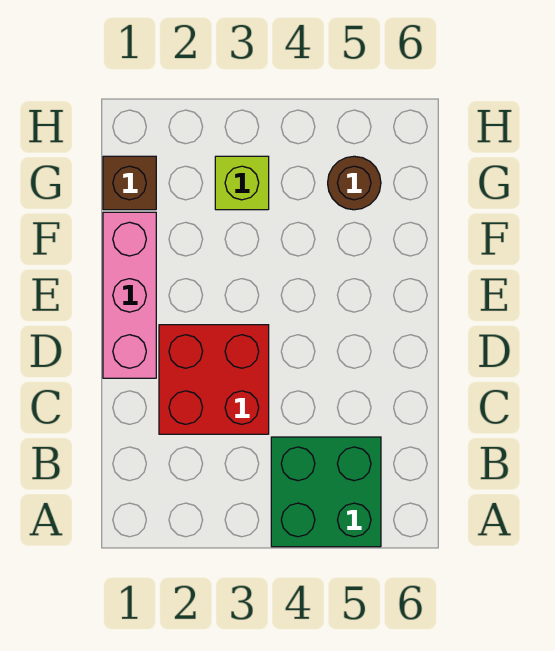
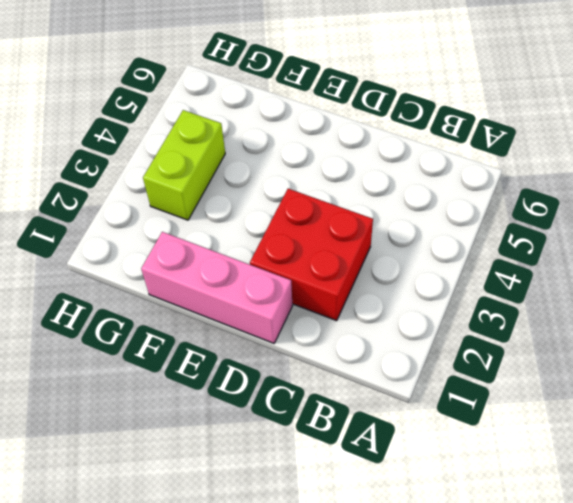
lime 1x2 brick [143,110,225,220] -> lime 1x1 brick [215,156,269,210]
none -> green 2x2 brick [271,437,381,547]
none -> brown 1x1 brick [103,156,156,210]

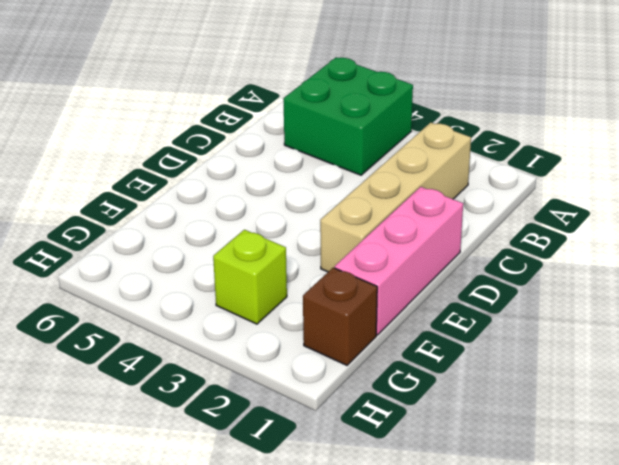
tan 1x4 brick [320,122,471,272] -> red 2x2 brick [159,325,269,434]
none -> brown 1x1 round brick [328,156,381,210]

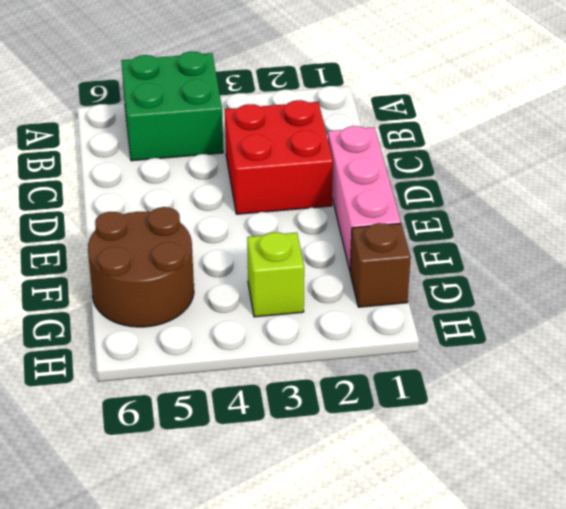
brown 2x2 round brick [88,207,194,327] -> brown 1x1 round brick [328,156,381,210]

